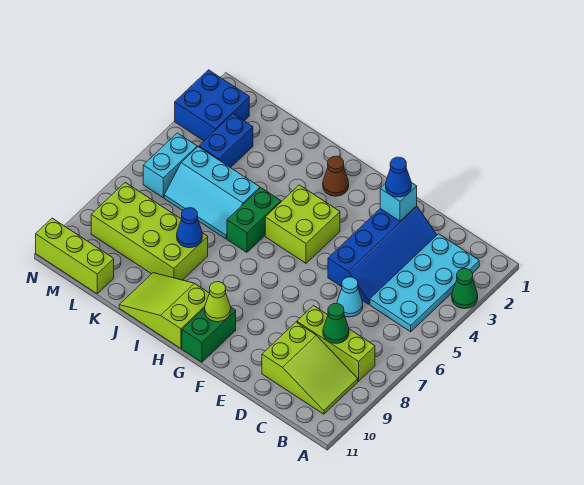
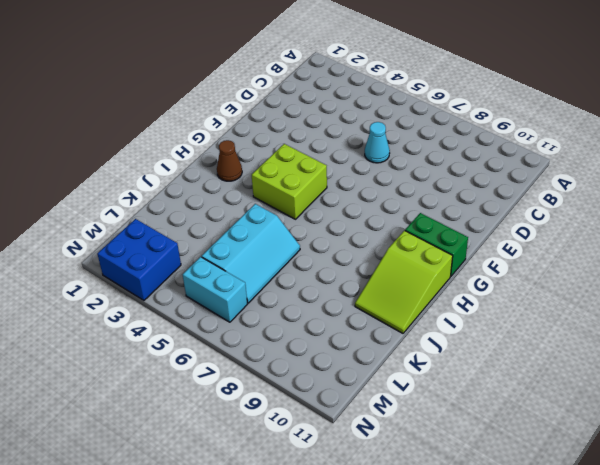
none -> green 1x1 cone [452,269,478,309]
none -> cyan 2x4 plate [370,234,479,332]
none -> lime 1x3 brick [297,306,375,381]

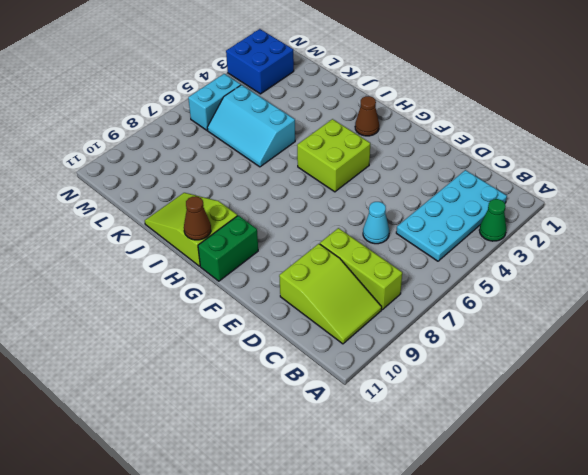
brown 1x1 cone [184,196,211,240] -> none
none -> blue 2x4 slope [328,206,437,304]
none -> green 1x2 brick [227,188,281,252]
none -> lime 2x4 brick [91,183,208,280]

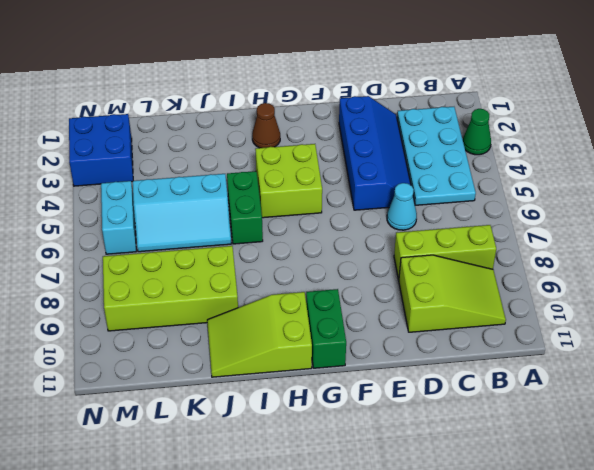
none -> blue 1x2 brick [199,114,253,168]
none -> lime 1x3 brick [36,218,114,294]
none -> green 1x1 cone [323,304,349,343]

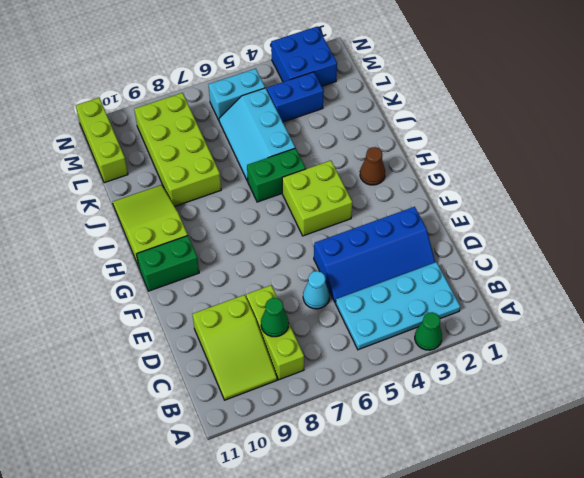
none -> cyan 1x1 brick [380,182,417,221]
none -> lime 1x1 cone [205,282,230,322]
none -> blue 1x1 cone [177,208,202,248]

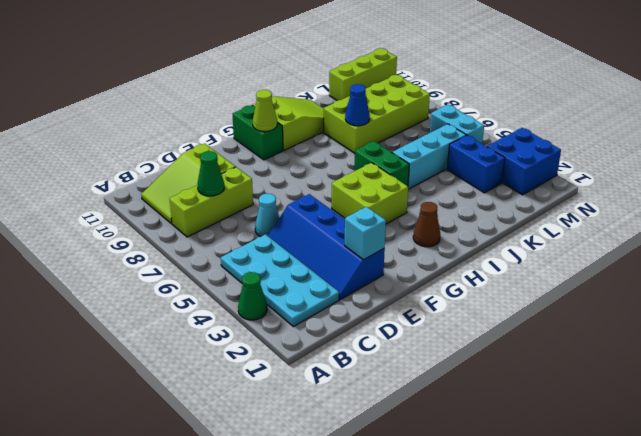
none -> blue 1x1 cone [386,157,411,197]

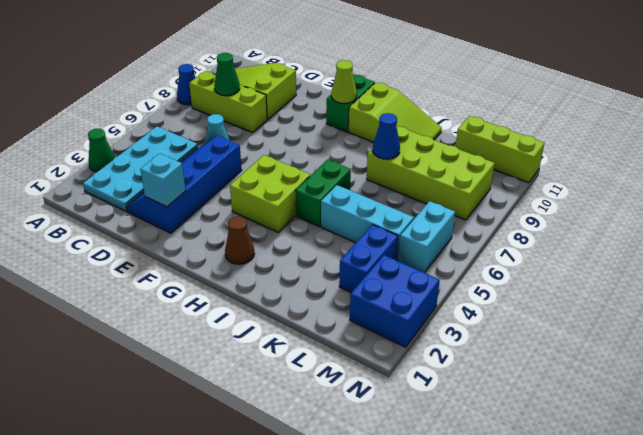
blue 1x1 cone [177,64,195,105] -> blue 1x1 cone moved to [386,157,411,197]

